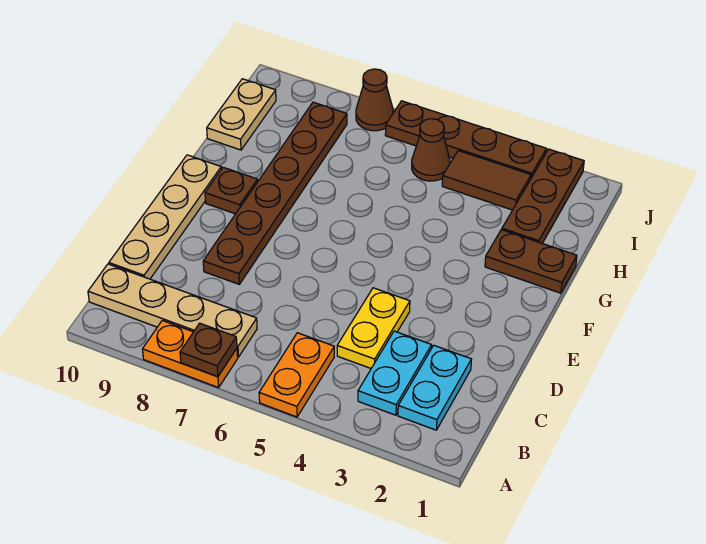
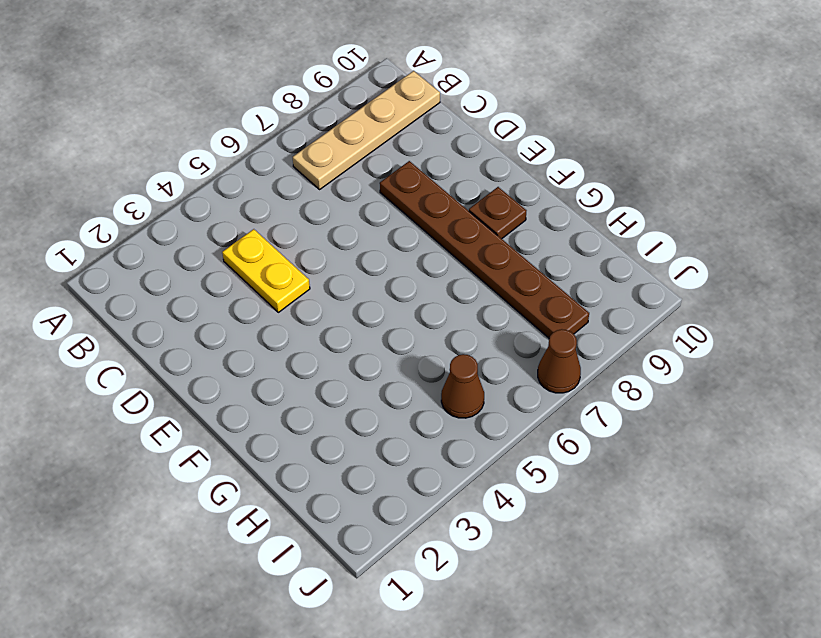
none -> orange 1x2 plate [259,333,334,417]
none -> orange 1x2 plate [143,320,238,388]
none -> cyan 1x2 plate [398,345,471,430]

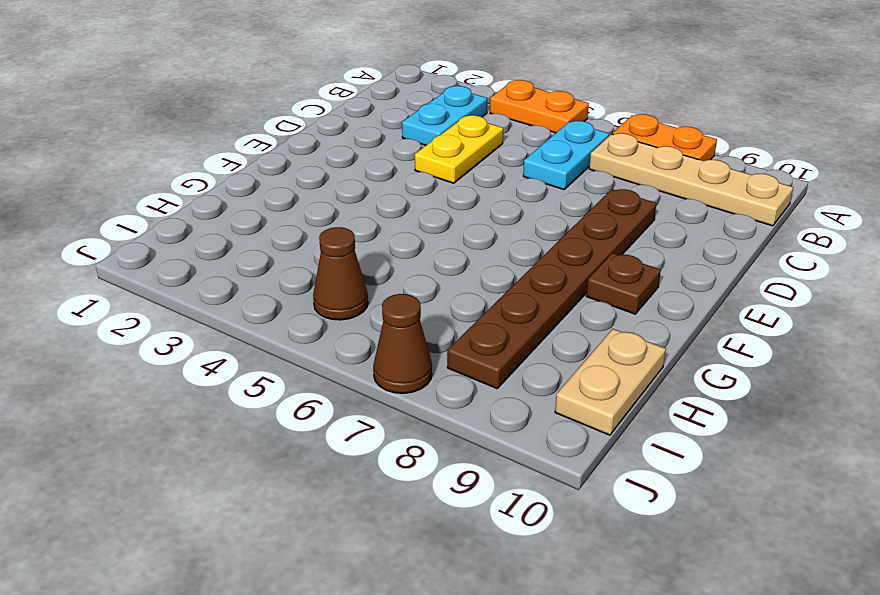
orange 1x2 plate [490,80,589,133] -> orange 1x2 plate turned to [259,333,334,417]
cyan 1x2 plate [523,121,609,190] -> cyan 1x2 plate moved to [398,345,471,430]
none -> tan 1x4 plate [109,155,221,279]
none -> brown 1x2 plate [485,230,577,293]
none -> brown 1x3 plate [502,149,584,243]

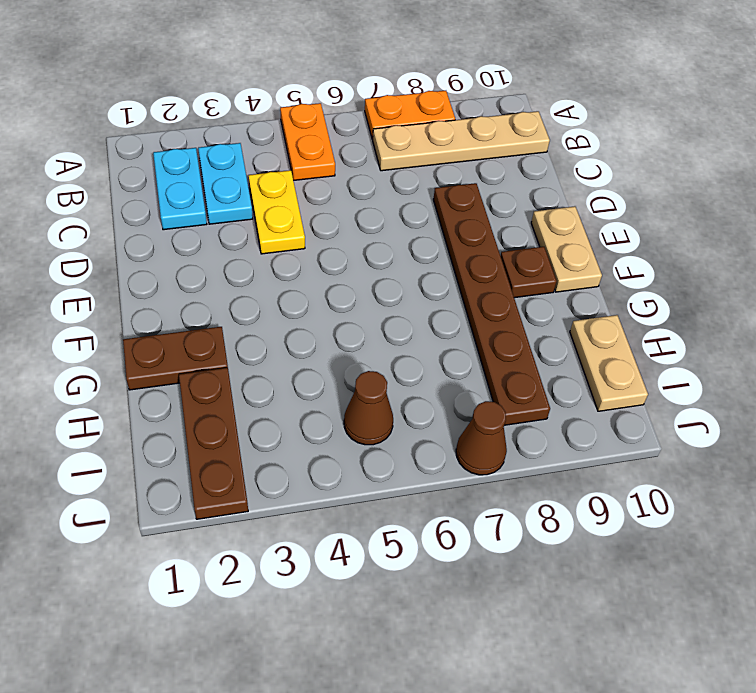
tan 1x2 plate [531,206,602,292] -> tan 1x4 plate [109,155,221,279]
none -> brown 1x2 tile [442,151,531,210]
none -> brown 1x4 plate [385,101,547,178]
none -> brown 1x1 plate [180,323,237,377]

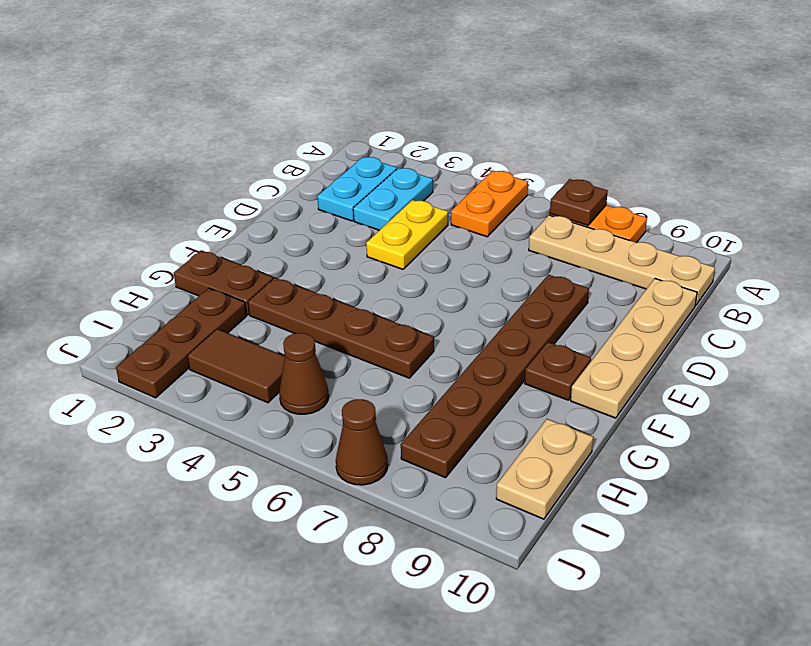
brown 1x4 plate [248,278,434,378] -> brown 1x4 plate moved to [385,101,547,178]

